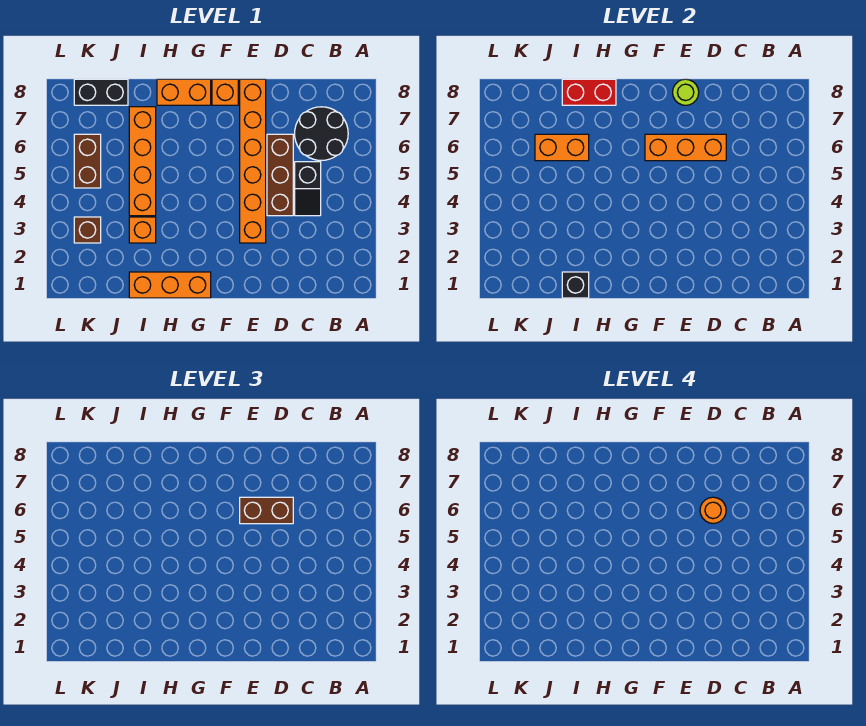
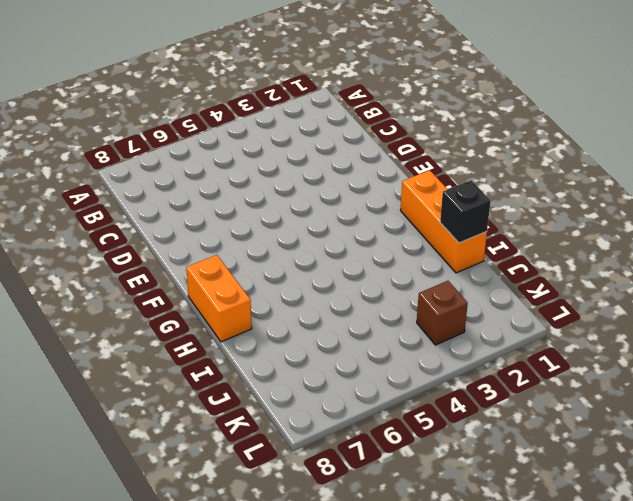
none -> black 2x2 round brick [295,107,348,160]
none -> black 1x2 slope [295,162,321,216]
none -> brown 1x3 brick [267,134,293,216]

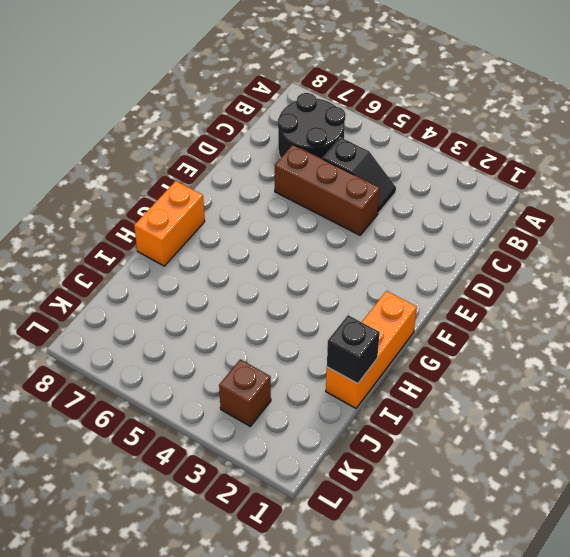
none -> orange 1x6 brick [240,79,266,243]
none -> orange 1x1 brick [212,79,238,105]
none -> orange 1x1 brick [129,217,156,243]

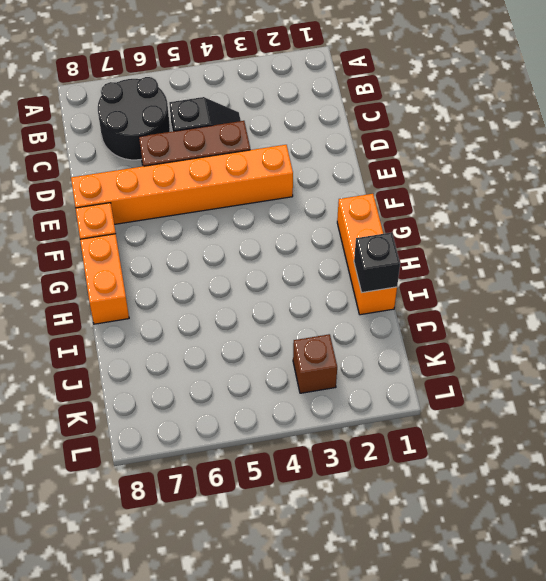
none -> orange 1x1 brick [129,217,156,243]
none -> orange 1x4 brick [129,107,156,216]
none -> black 1x2 brick [74,79,128,105]

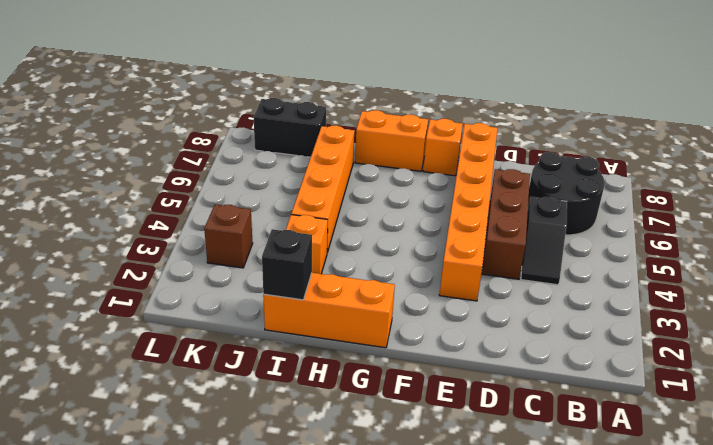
none -> brown 1x2 brick [74,134,101,188]
none -> orange 1x3 brick [645,134,726,161]
none -> lime 1x1 round brick [673,79,699,105]

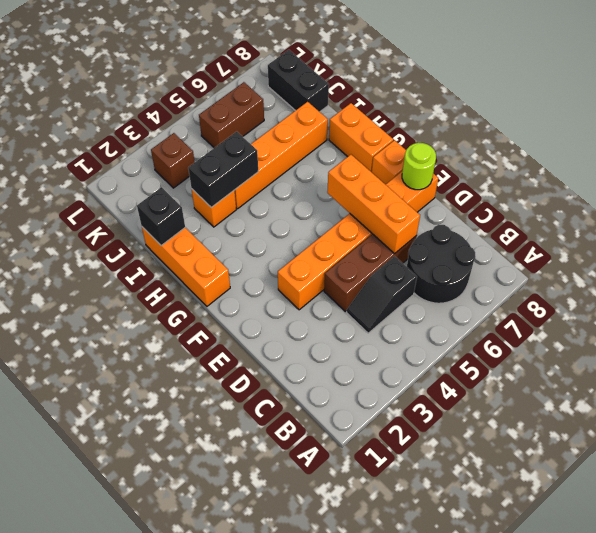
black 1x2 brick [188,132,258,207] -> none
none -> red 1x2 brick [562,79,616,105]
none -> orange 1x2 brick [535,134,589,161]
none -> brown 1x2 brick [240,497,293,524]

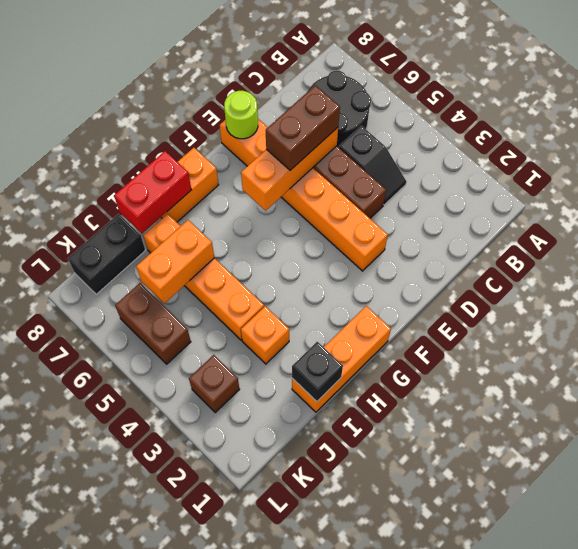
none -> orange 1x1 brick [212,79,238,105]
none -> orange 1x1 round brick [700,497,726,523]

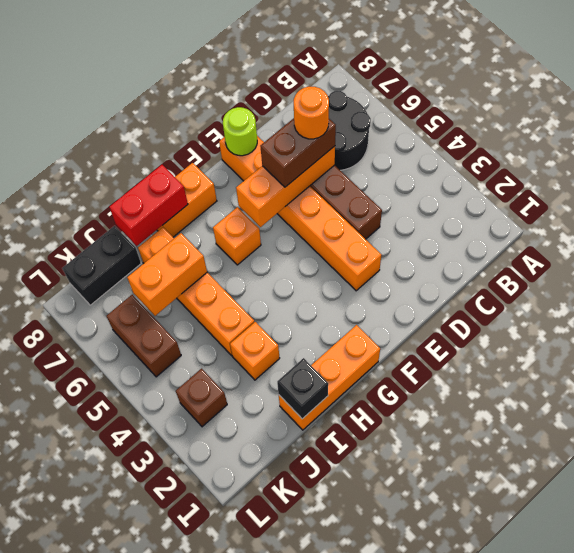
orange 1x1 brick [213,207,261,265] -> orange 1x1 brick moved to [212,79,238,105]
none -> black 1x2 slope [295,162,321,216]

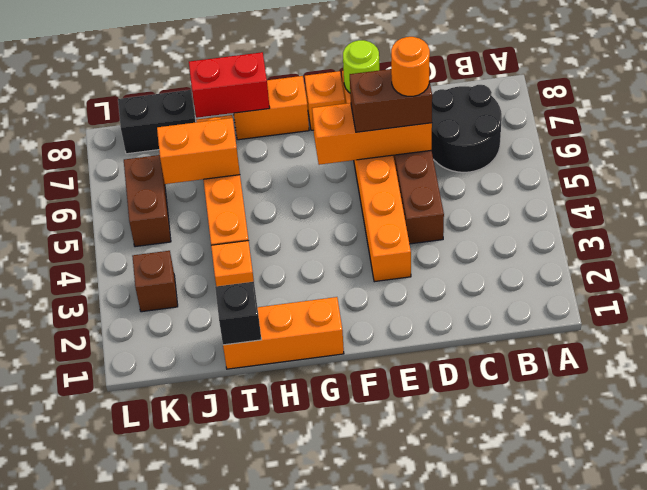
none -> black 1x2 slope [295,162,321,216]

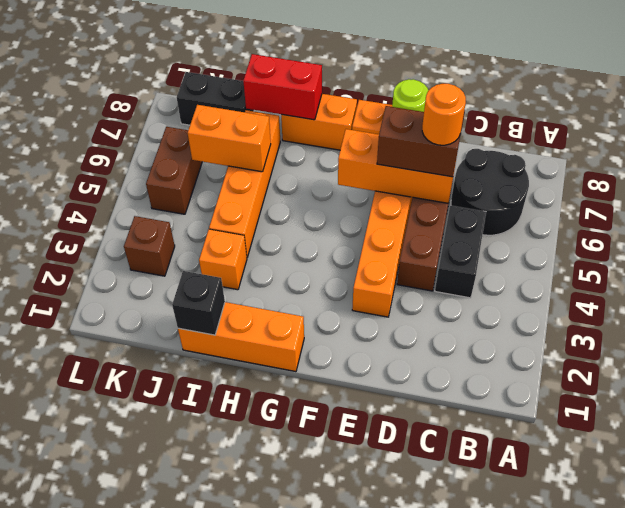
black 1x2 brick [435,206,486,298] -> black 1x2 slope [295,162,321,216]

